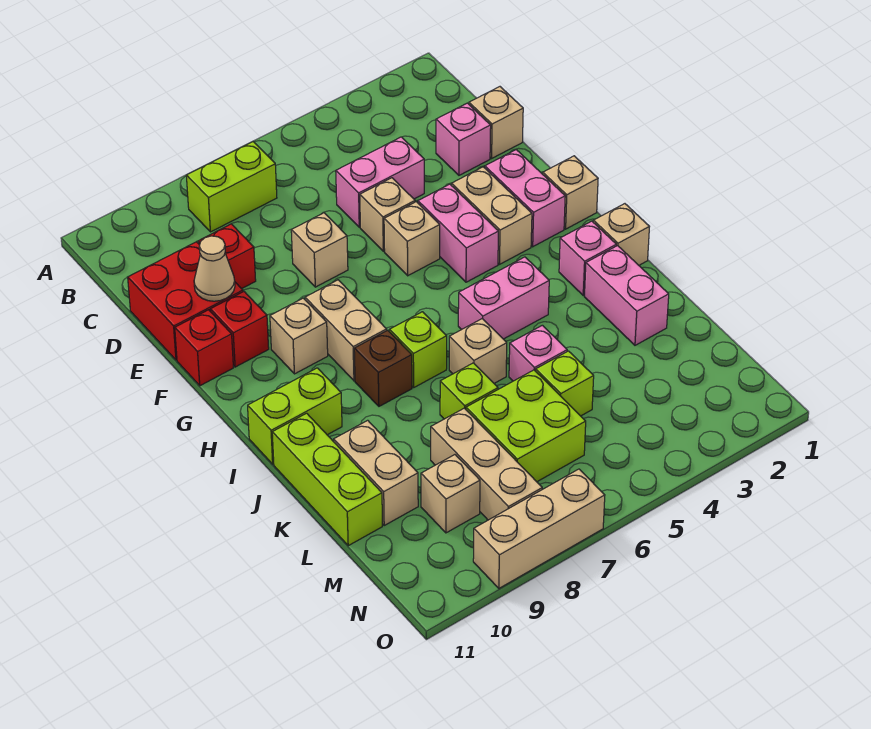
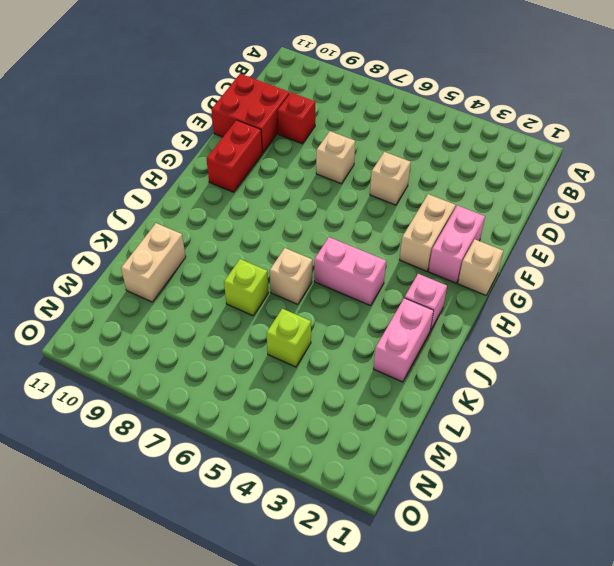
red 1x2 brick [207,120,262,192] -> red 1x1 brick [210,292,269,367]
none -> lime 1x2 brick [186,142,277,232]
none -> tan 1x1 brick [469,87,523,158]
none -> pink 1x1 brick [436,103,491,175]
none -> pink 1x2 brick [336,137,424,227]

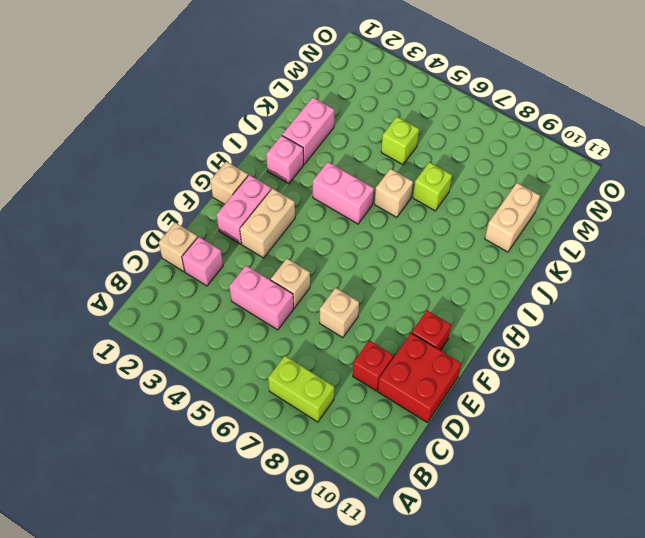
none -> pink 1x2 brick [418,184,498,282]
none -> tan 1x1 brick [384,202,440,276]
none -> red 1x1 brick [175,310,233,386]
none -> tan 1x2 brick [305,280,387,381]

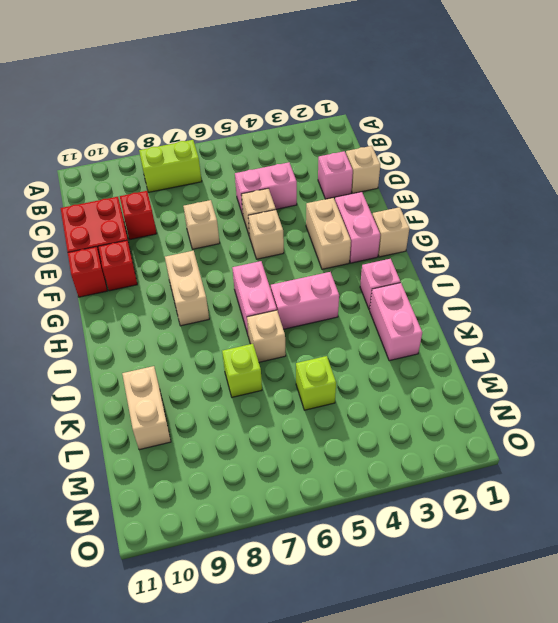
pink 1x2 brick [232,261,277,337] -> pink 1x2 brick moved to [418,184,498,282]
none -> tan 1x1 brick [270,298,328,374]
none -> tan 1x1 brick [593,204,649,265]
none -> lime 1x1 brick [389,312,447,387]
none -> brown 1x1 brick [354,330,412,406]

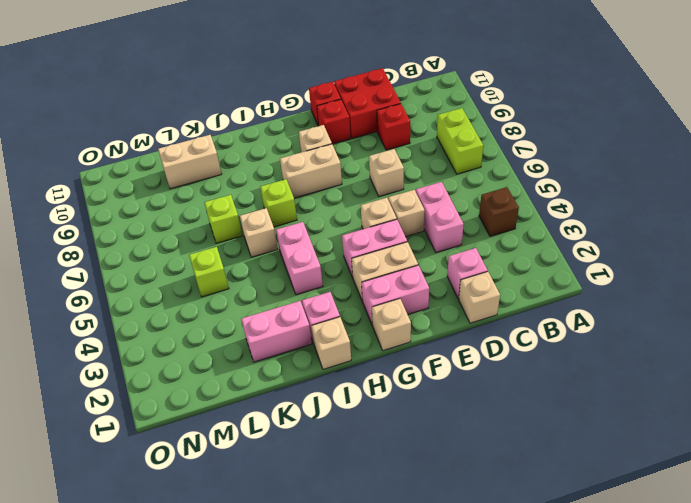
brown 1x1 brick [479,187,519,236] -> brown 1x1 brick moved to [354,330,412,406]
none -> lime 1x2 brick [248,368,342,464]
none -> lime 1x3 brick [272,413,382,546]
none -> pink 1x1 brick [509,325,567,381]
none -> lime 2x2 brick [466,370,586,482]

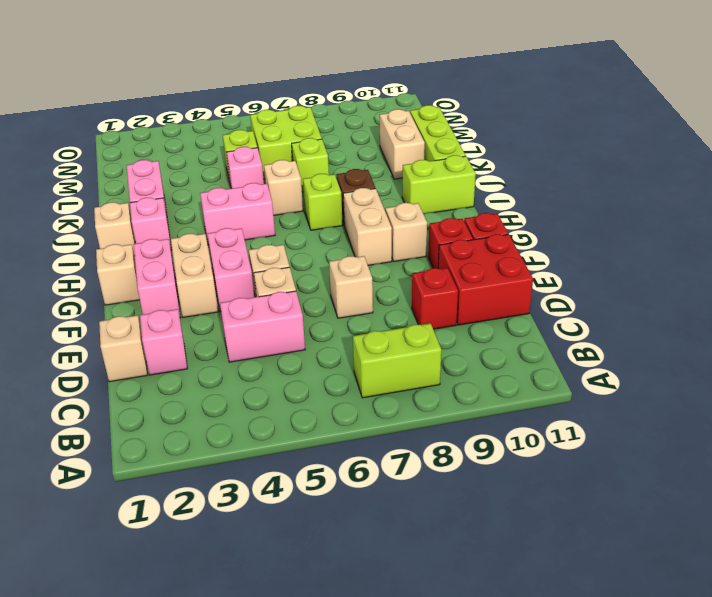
none -> tan 1x3 brick [431,408,542,520]
none -> tan 1x1 brick [421,455,480,533]
none -> tan 1x3 brick [473,469,605,588]
none -> tan 1x1 cone [194,236,235,301]

